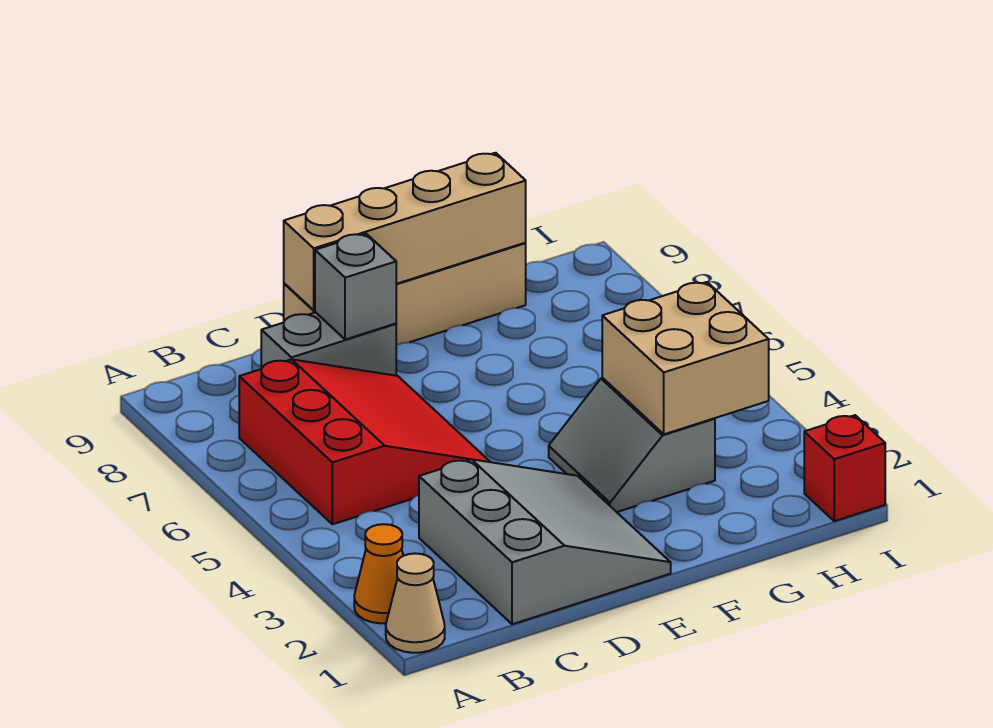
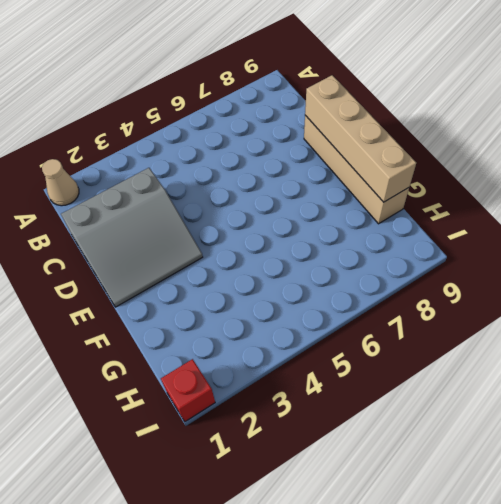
none -> orange 1x1 cone [354,524,403,623]
none -> red 3x3 slope [239,359,490,524]

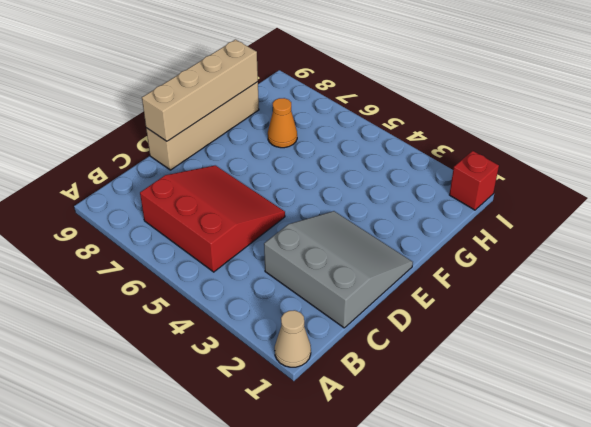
orange 1x1 cone [268,98,297,148] -> orange 1x1 cone moved to [354,524,403,623]
none -> grey 1x2 brick [261,312,396,376]
none -> grey 2x2 slope [549,378,715,512]

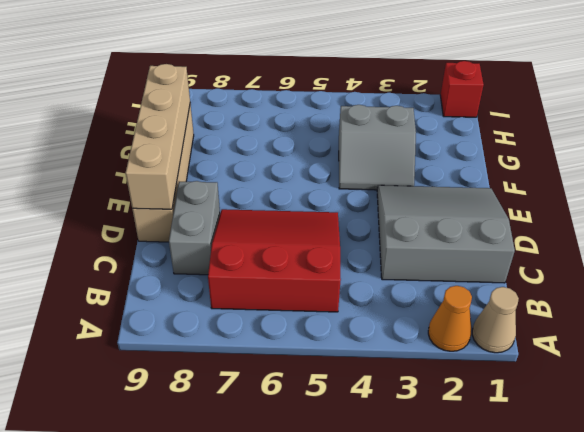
none -> grey 1x1 brick [315,234,396,340]
none -> tan 2x2 brick [602,282,769,434]

